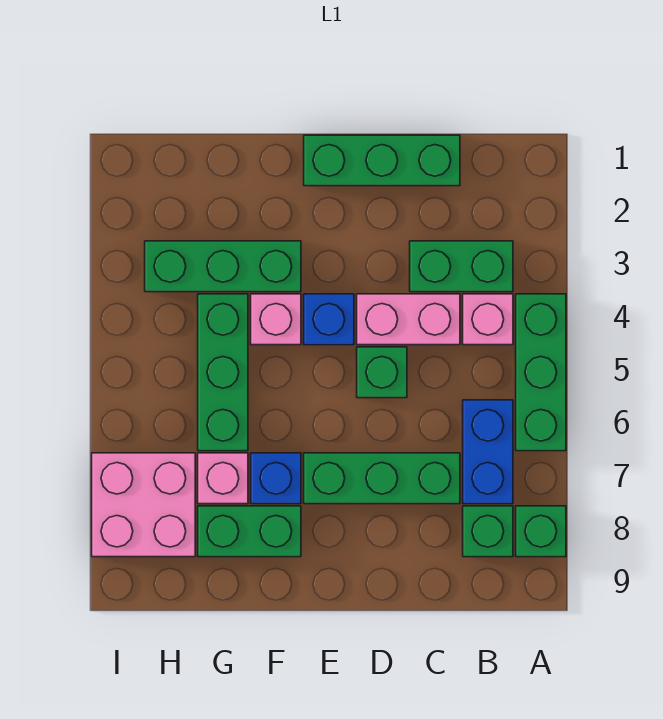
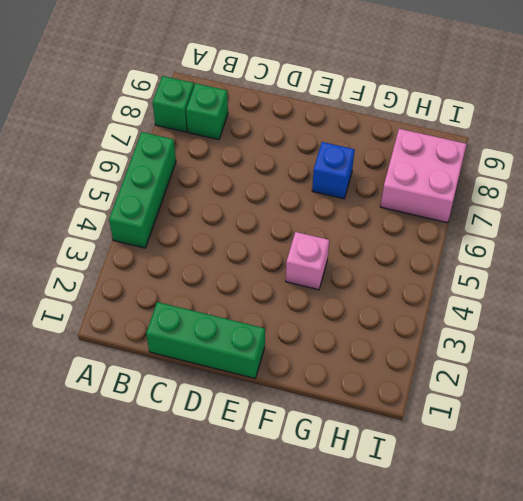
none -> green 1x2 brick [410,241,513,292]
none -> pink 1x1 brick [463,294,513,345]
none -> blue 1x2 brick [463,400,513,504]

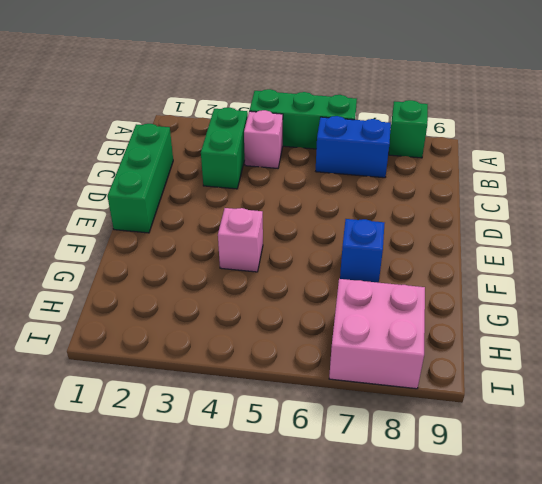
none -> green 1x1 brick [463,506,513,557]
none -> pink 1x2 brick [357,294,460,345]
none -> green 1x3 brick [304,453,460,504]

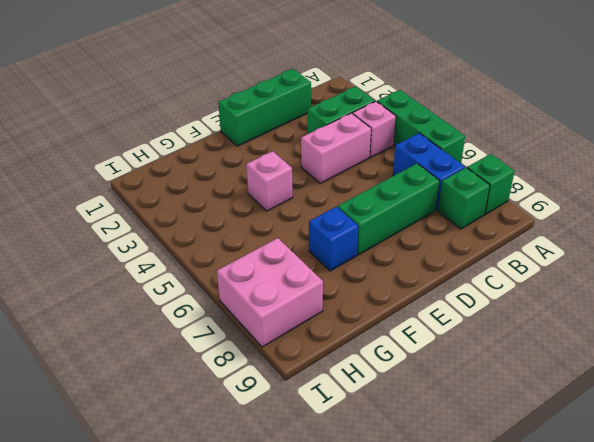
none -> green 1x1 brick [357,347,407,398]
none -> blue 1x1 brick [304,294,354,345]
none -> green 1x3 brick [145,241,301,292]

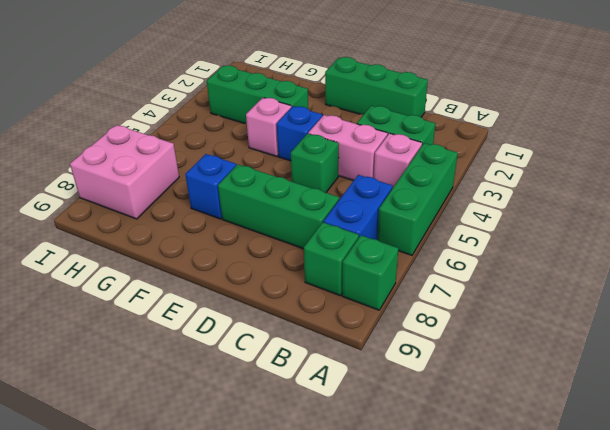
none -> green 1x2 brick [198,506,301,557]
none -> green 1x3 brick [198,294,248,451]
none -> pink 1x1 brick [198,453,248,504]

